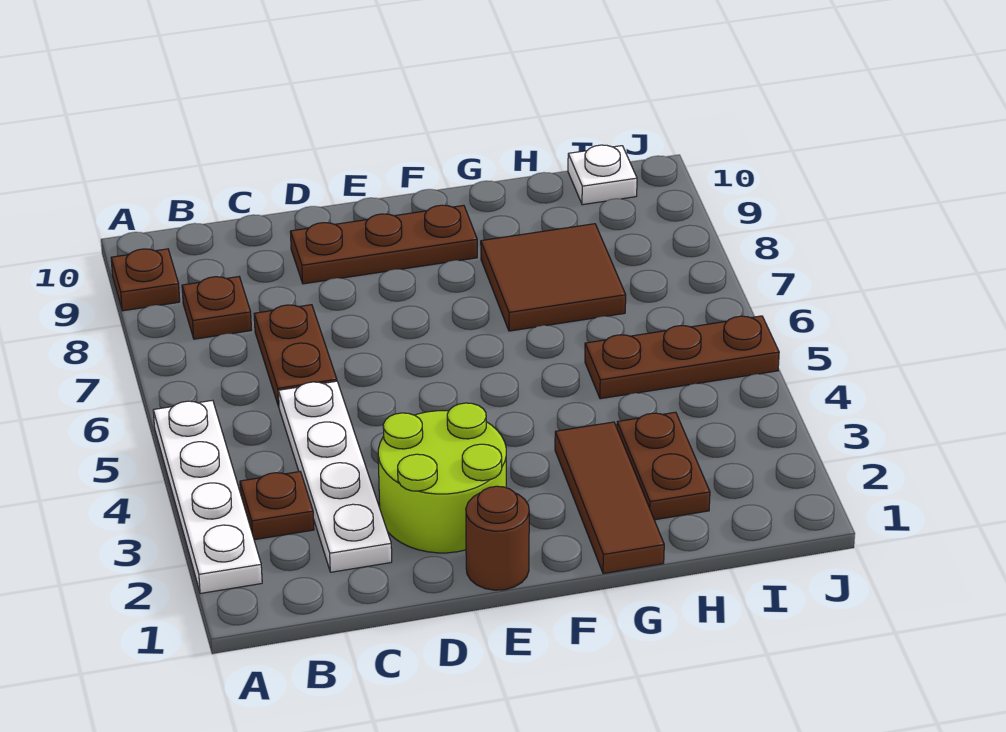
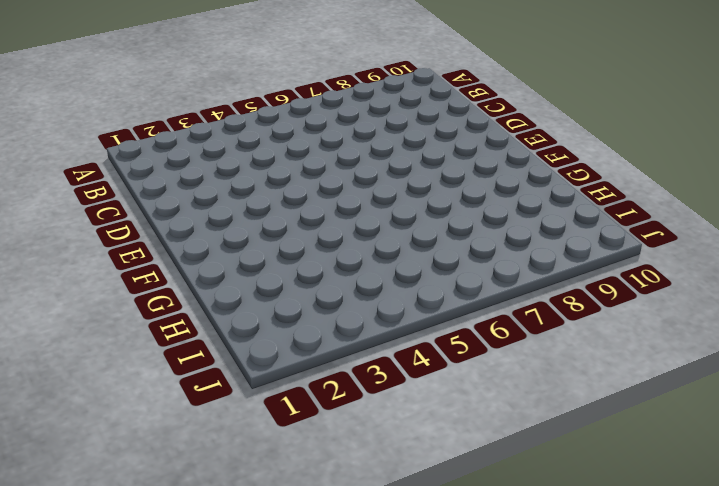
none -> white 1x4 plate [153,400,262,594]
none -> brown 1x1 plate [111,249,180,311]
none -> brown 1x1 plate [240,472,314,540]

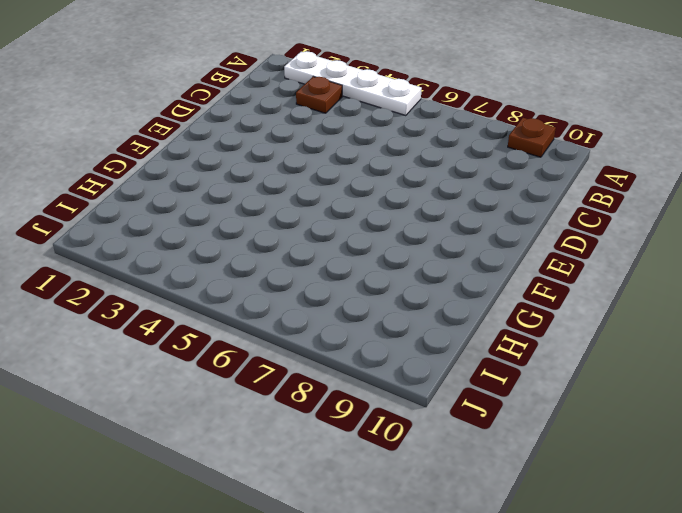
none -> brown 1x1 plate [182,277,252,339]
none -> white 1x4 plate [278,381,392,572]
none -> brown 1x2 plate [254,305,337,407]

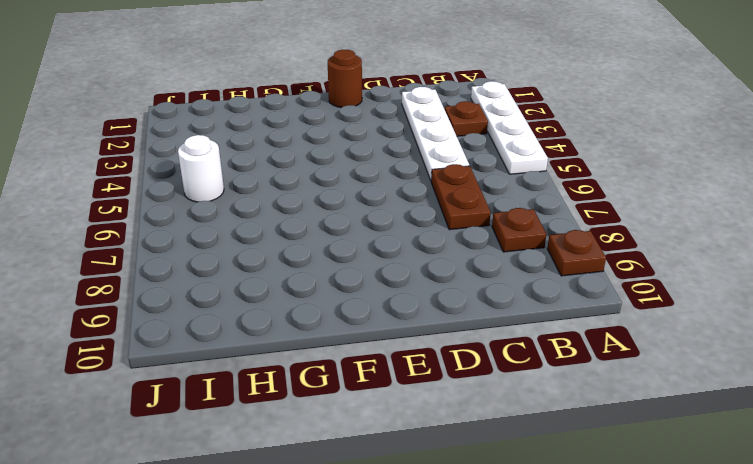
white 1x1 round brick [178,135,224,202] -> brown 1x3 plate [585,316,779,399]
none -> lime 2x2 round brick [378,403,506,553]
none -> brown 1x3 plate [290,205,477,284]
none -> brown 1x3 tile [555,422,664,574]

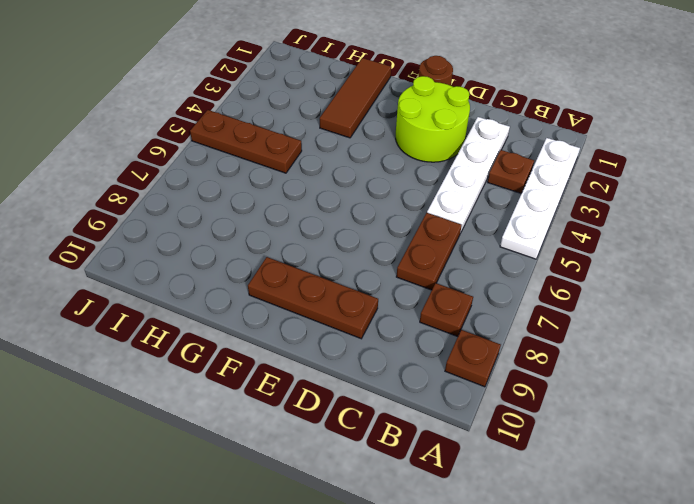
none -> brown 2x2 tile [481,224,626,331]
none -> brown 1x2 plate [617,412,710,520]
none -> white 1x1 plate [568,145,637,205]

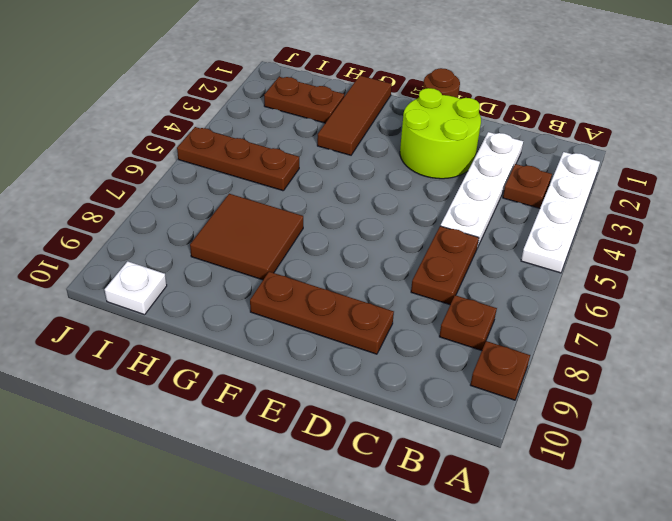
brown 1x2 plate [264,77,344,123] -> brown 1x2 plate turned to [617,412,710,520]

